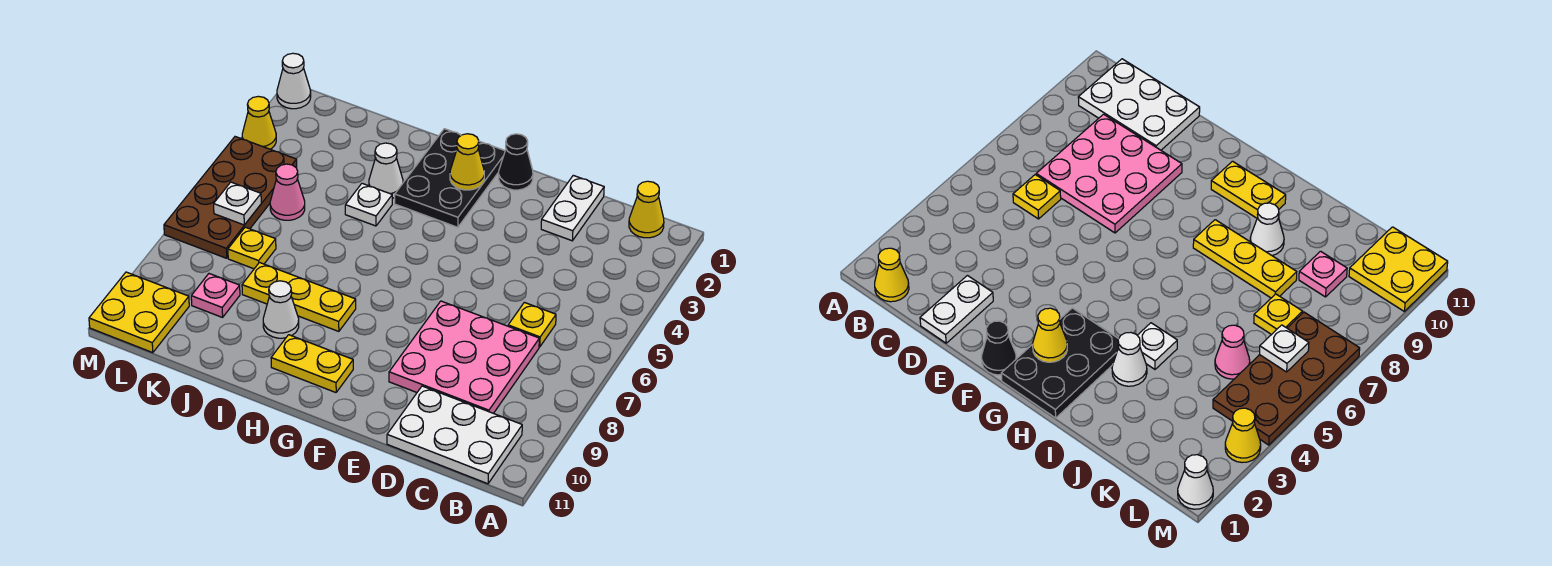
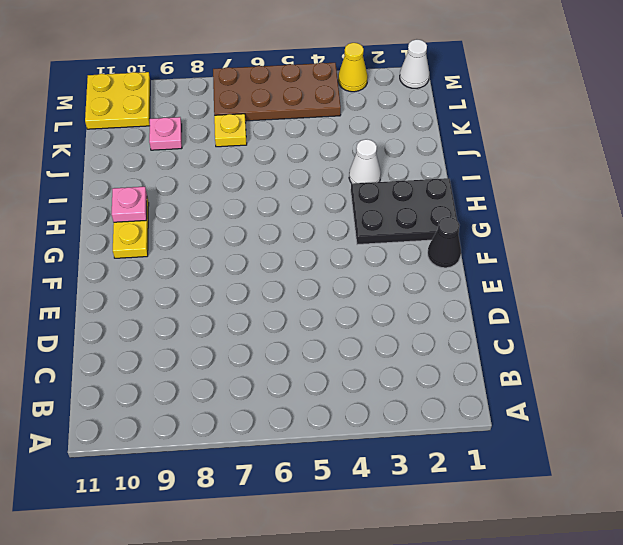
pink 1x1 plate [112,187,147,222] -> none
none -> yellow 1x1 cone [629,181,664,238]
none -> white 2x3 plate [387,386,522,484]
none -> yellow 1x1 plate [508,302,556,347]

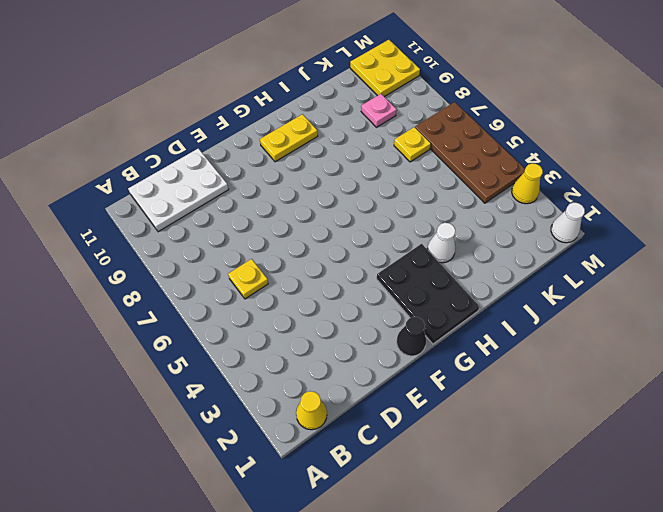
none -> pink 3x3 plate [389,301,539,413]
none -> white 1x2 plate [541,175,604,241]
none -> yellow 1x3 plate [242,263,356,331]

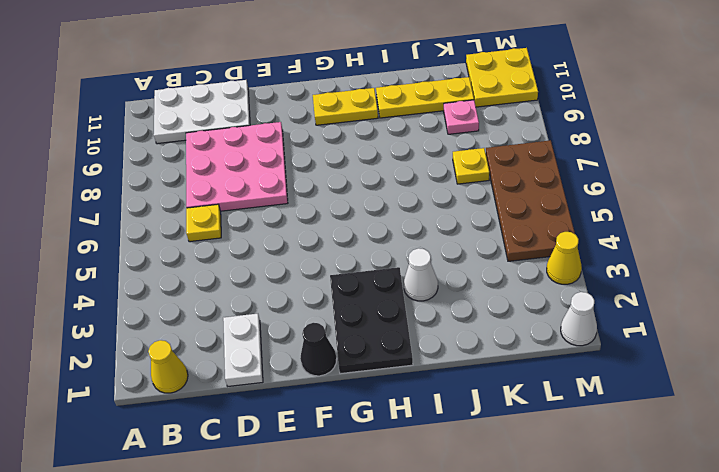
yellow 1x3 plate [376,77,474,118] -> yellow 1x3 plate moved to [242,263,356,331]
none -> white 1x1 plate [345,183,392,226]
none -> white 1x1 cone [263,281,299,338]
none -> pink 1x1 cone [270,164,305,220]

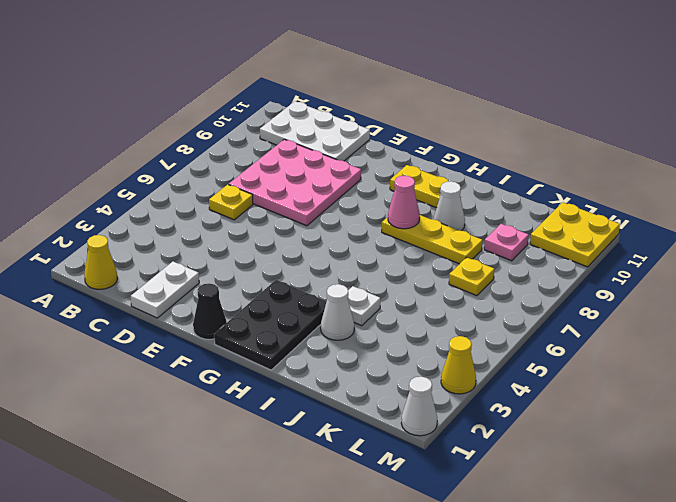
pink 1x1 cone [388,176,420,229] -> pink 1x1 cone moved to [270,164,305,220]
none -> brown 2x4 plate [164,137,297,258]
none -> yellow 1x1 cone [450,134,484,190]
none -> white 1x1 plate [214,182,261,225]

